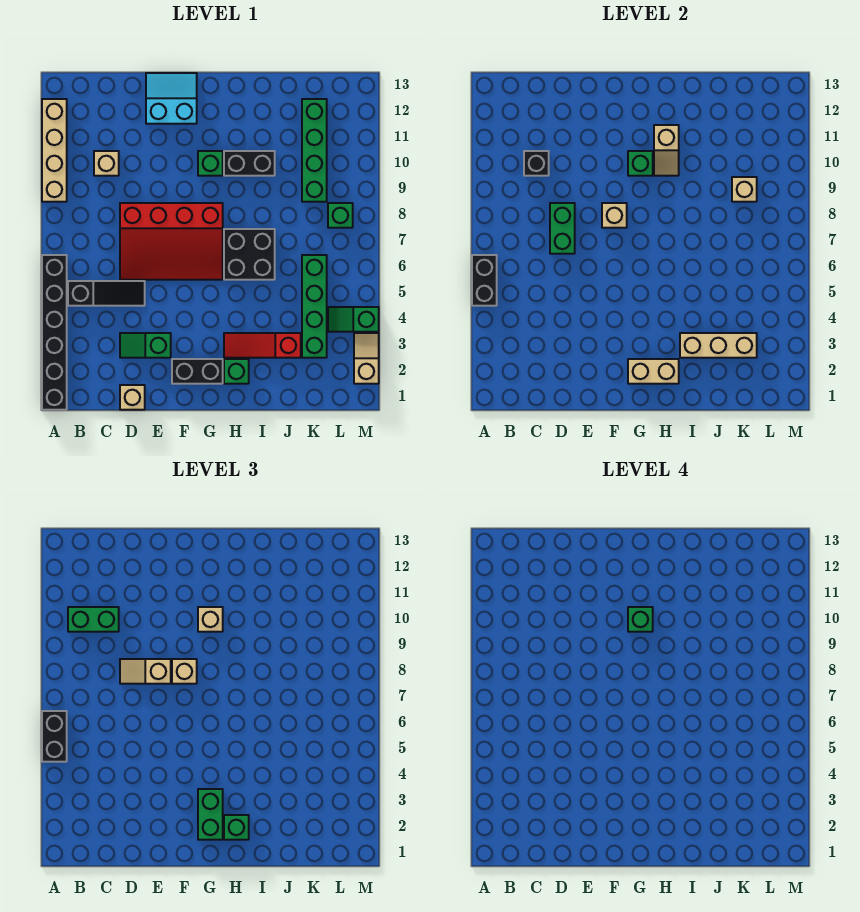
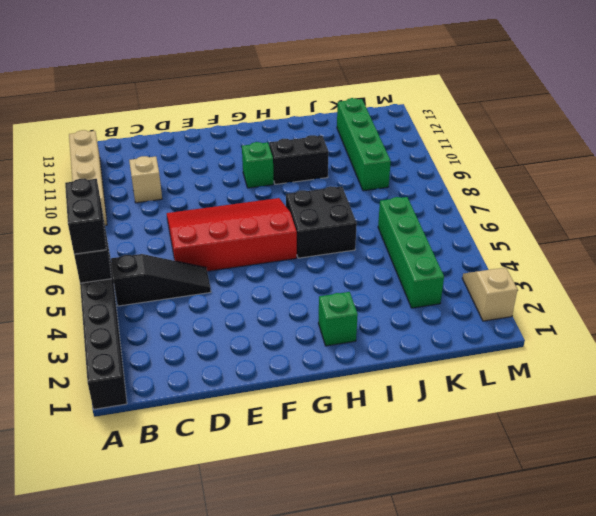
red 3x4 slope [167,198,297,271] -> red 3x4 slope turned to [120,203,223,280]
none -> tan 1x1 brick [120,385,145,410]
none -> green 1x2 slope [120,333,171,358]
none -> cyan 2x2 slope [146,73,197,124]
none -> black 1x2 brick [172,359,223,384]

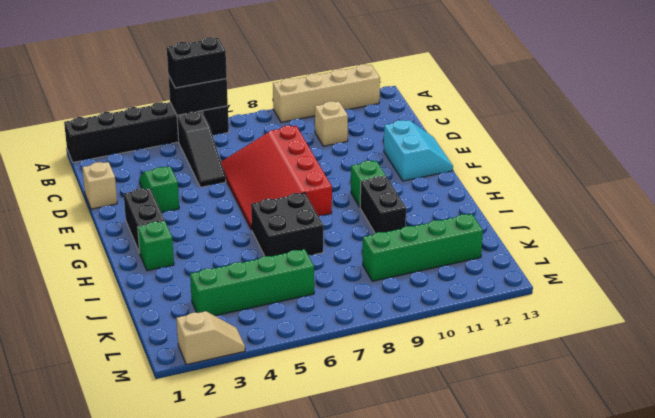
none -> red 1x3 slope [224,333,301,358]
none -> green 1x2 slope [328,307,379,332]
none -> green 1x1 brick [328,203,353,228]
none -> black 1x1 brick [524,151,549,176]

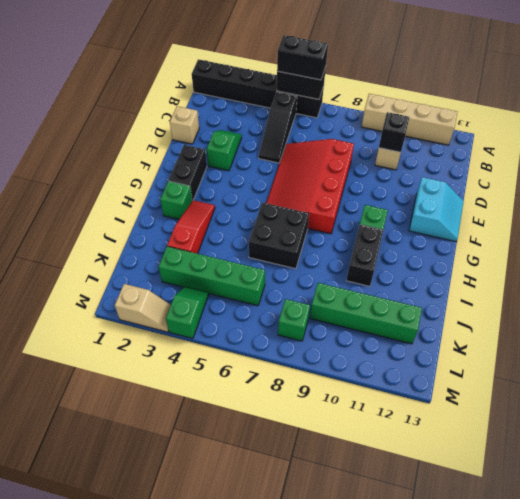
none -> green 1x2 brick [550,203,575,254]
none -> tan 1x1 brick [602,203,627,228]
none -> tan 1x2 brick [628,359,679,384]
none -> green 1x1 brick [628,151,653,176]

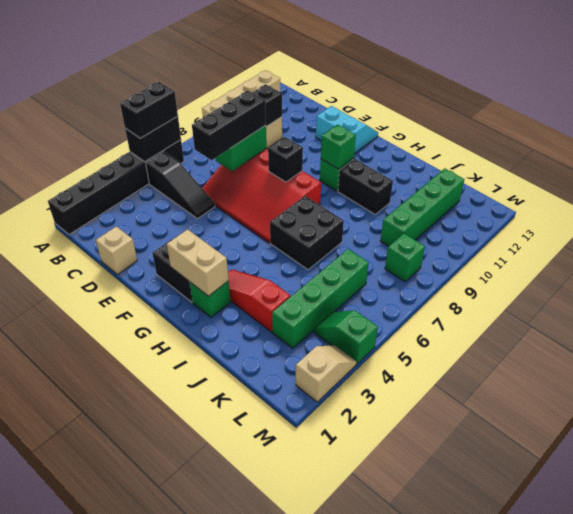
black 1x3 brick [192,91,266,160] -> tan 1x2 slope [120,659,171,684]
black 1x1 brick [268,137,303,182] -> tan 1x1 brick [602,203,627,228]
none -> green 1x2 slope [120,333,171,358]
none -> tan 1x2 slope [654,125,679,176]
none -> tan 1x3 brick [680,333,757,358]
none -> tan 1x1 brick [732,177,757,202]

